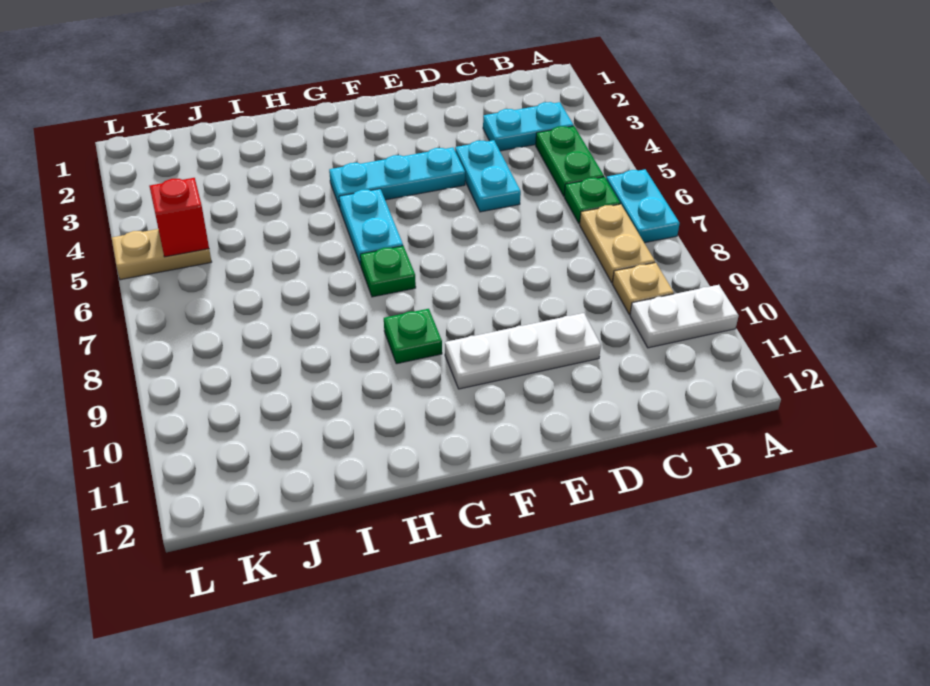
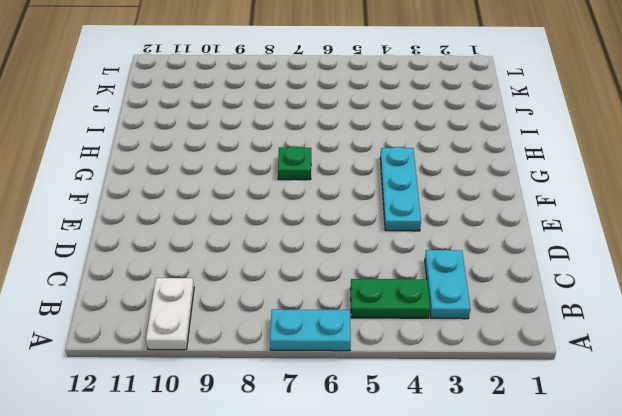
none -> green 1x1 plate [564,177,620,224]
none -> tan 1x2 plate [580,204,655,283]
none -> tan 1x1 plate [612,263,674,314]

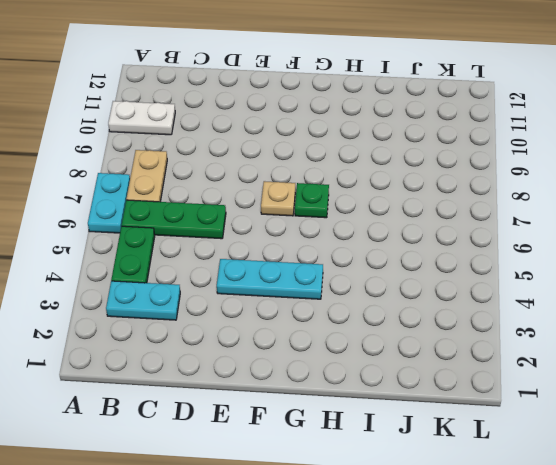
green 1x3 plate [122,200,226,239] -> green 1x1 plate [564,177,620,224]
tan 1x1 plate [261,181,295,216] -> tan 1x1 plate moved to [612,263,674,314]
none -> cyan 1x2 plate [455,140,521,212]
none -> white 1x3 plate [445,313,601,389]
none -> cyan 1x2 plate [339,189,403,265]

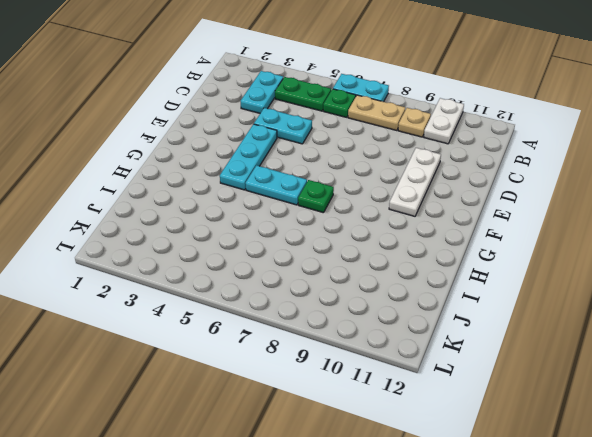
none -> green 1x1 plate [384,309,442,364]
none -> tan 1x2 plate [112,229,212,280]
none -> red 1x1 brick [149,178,209,257]

